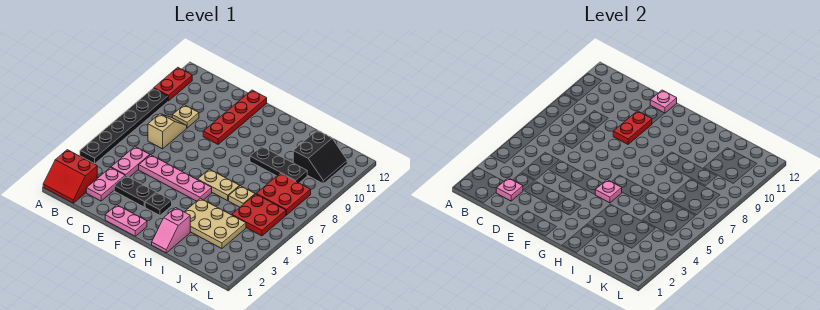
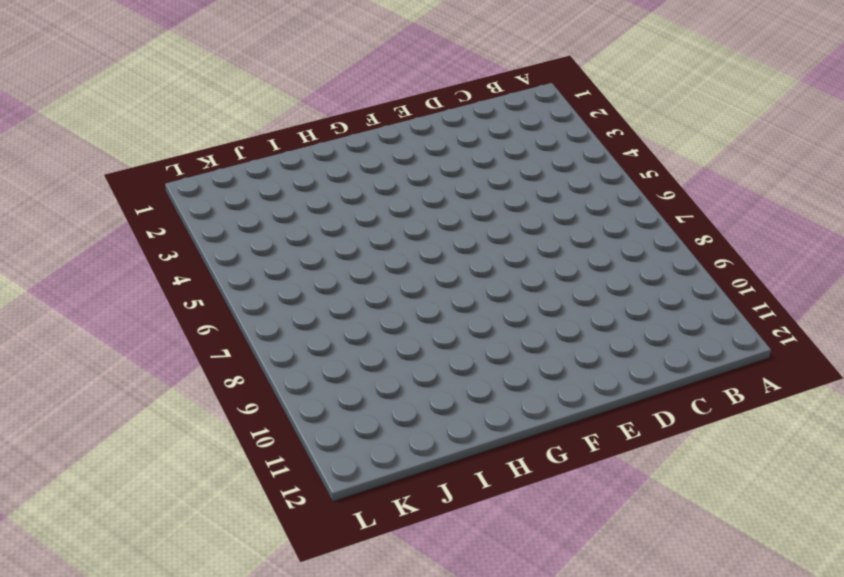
none -> red 2x2 slope [43,150,97,203]
none -> black 1x6 plate [80,88,168,163]
none -> red 1x2 plate [154,67,192,101]

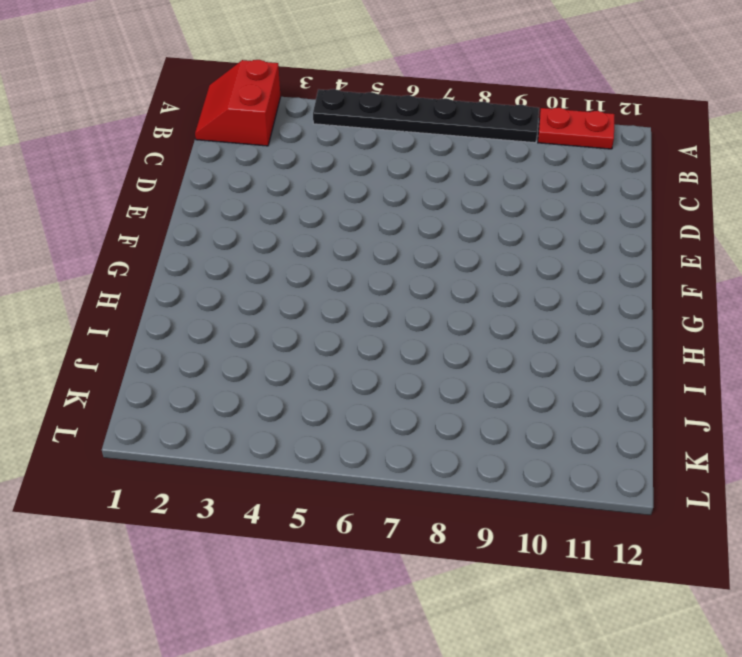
none -> pink 1x2 plate [86,168,125,201]
none -> pink 1x2 plate [111,147,150,177]
none -> tan 1x2 slope [148,114,187,149]

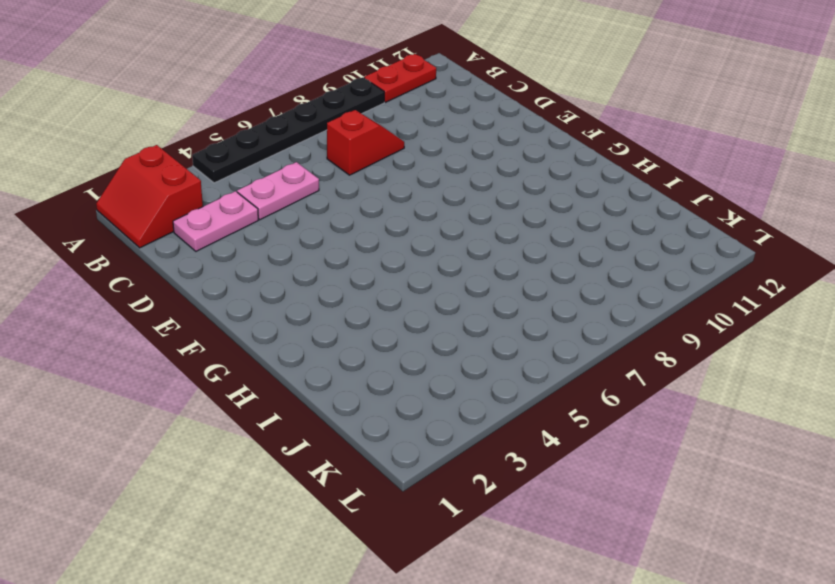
red 1x2 slope [327,110,404,175] -> tan 1x2 slope [148,114,187,149]
none -> tan 1x1 plate [172,105,199,128]
none -> black 1x2 plate [114,176,156,207]
none -> pink 1x4 plate [139,155,212,201]

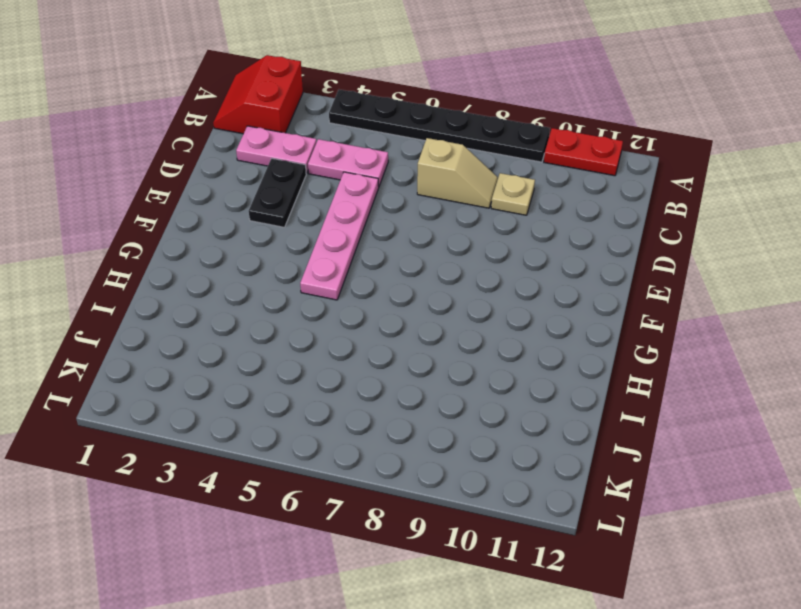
none -> pink 1x2 plate [105,205,147,236]
none -> red 1x4 plate [203,90,267,144]
none -> black 1x1 plate [145,192,172,215]

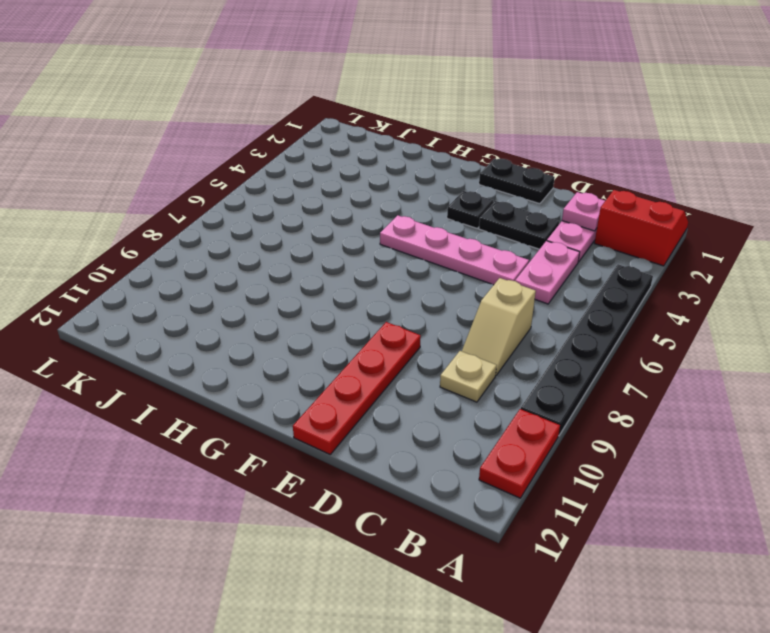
black 1x2 plate [479,159,555,204] -> pink 1x2 plate [105,205,147,236]
none -> tan 1x2 plate [198,169,240,201]
none -> pink 1x2 slope [152,208,190,253]
none -> tan 2x3 plate [185,198,246,249]

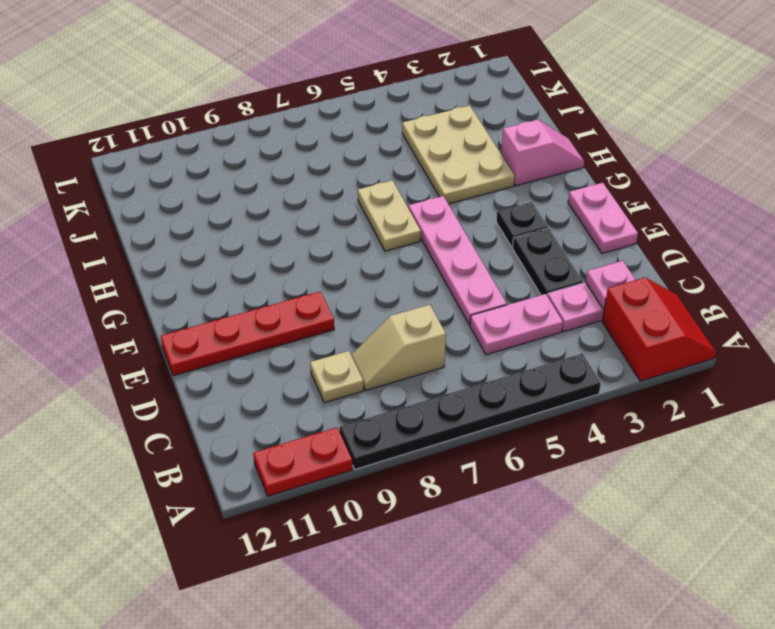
none -> black 1x3 plate [250,146,307,183]
none -> tan 1x1 plate [229,186,255,207]
none -> red 2x2 plate [232,194,286,236]

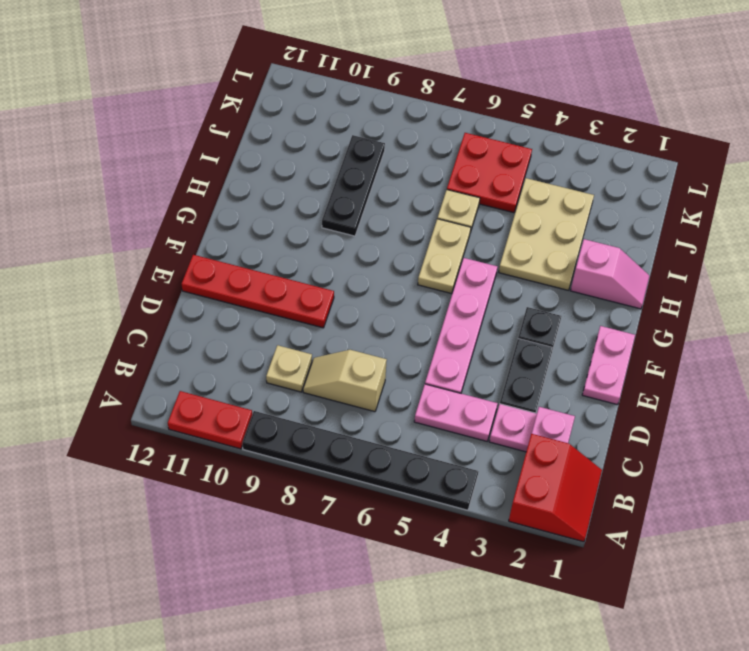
none -> red 2x2 plate [256,173,311,215]
none -> black 2x2 slope [293,130,347,184]
none -> red 1x2 plate [613,111,652,144]

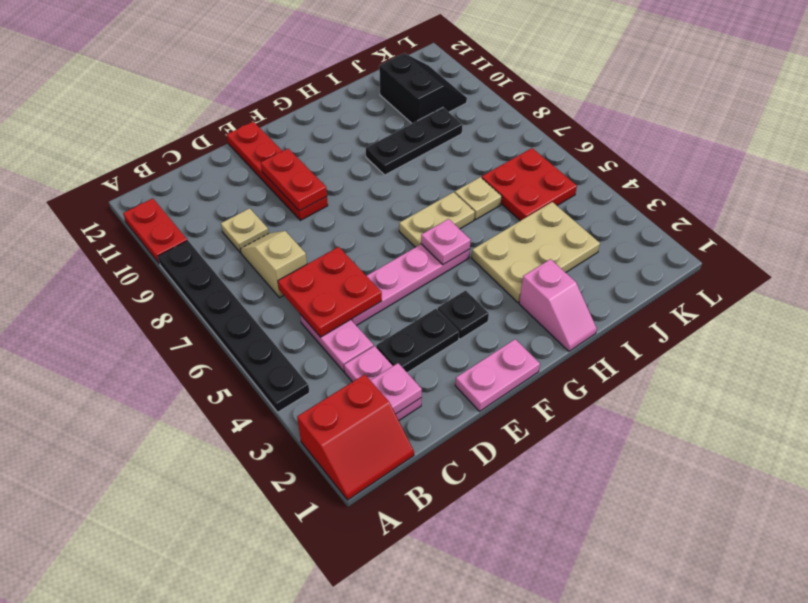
red 2x2 plate [278,247,382,337] -> red 2x2 plate moved to [256,173,311,215]
none -> pink 1x1 plate [650,90,677,113]

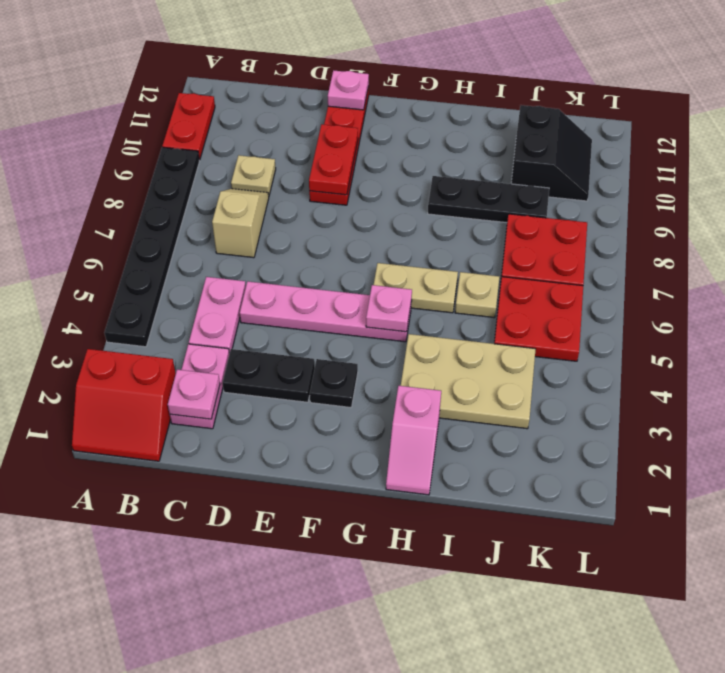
none -> pink 1x2 plate [105,205,147,236]

